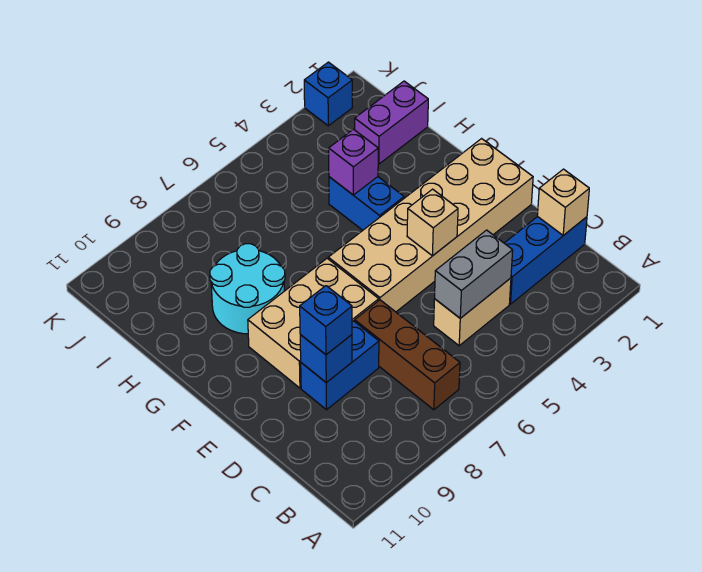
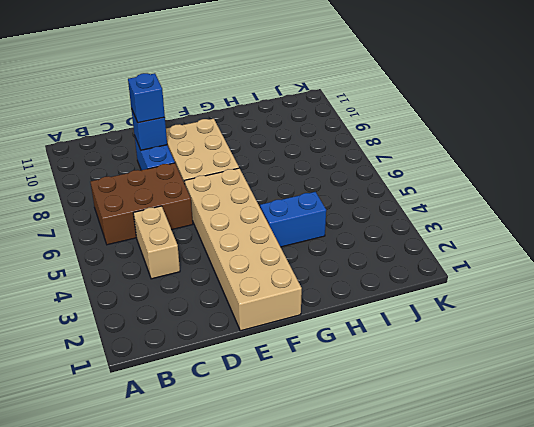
brown 2x3 brick [90,163,193,245] -> brown 1x3 brick [355,300,460,410]
none -> blue 1x3 brick [504,217,587,304]
none -> cyan 2x2 round brick [210,244,285,334]
none -> purple 1x2 brick [355,81,428,164]

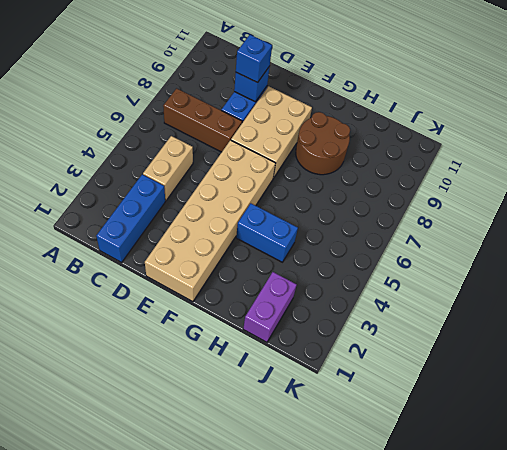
brown 2x2 round brick [296,112,350,175] -> cyan 2x2 round brick [210,244,285,334]
none -> blue 1x1 brick [304,62,352,126]
none -> tan 1x1 brick [537,169,589,235]
none -> grey 1x2 brick [435,230,513,318]

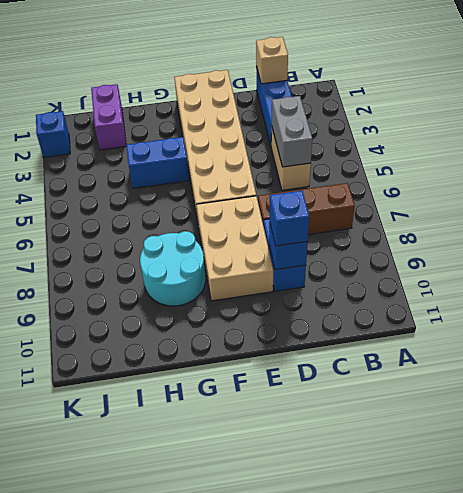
none -> tan 1x1 brick [407,189,458,256]
none -> purple 1x1 brick [329,129,378,195]

